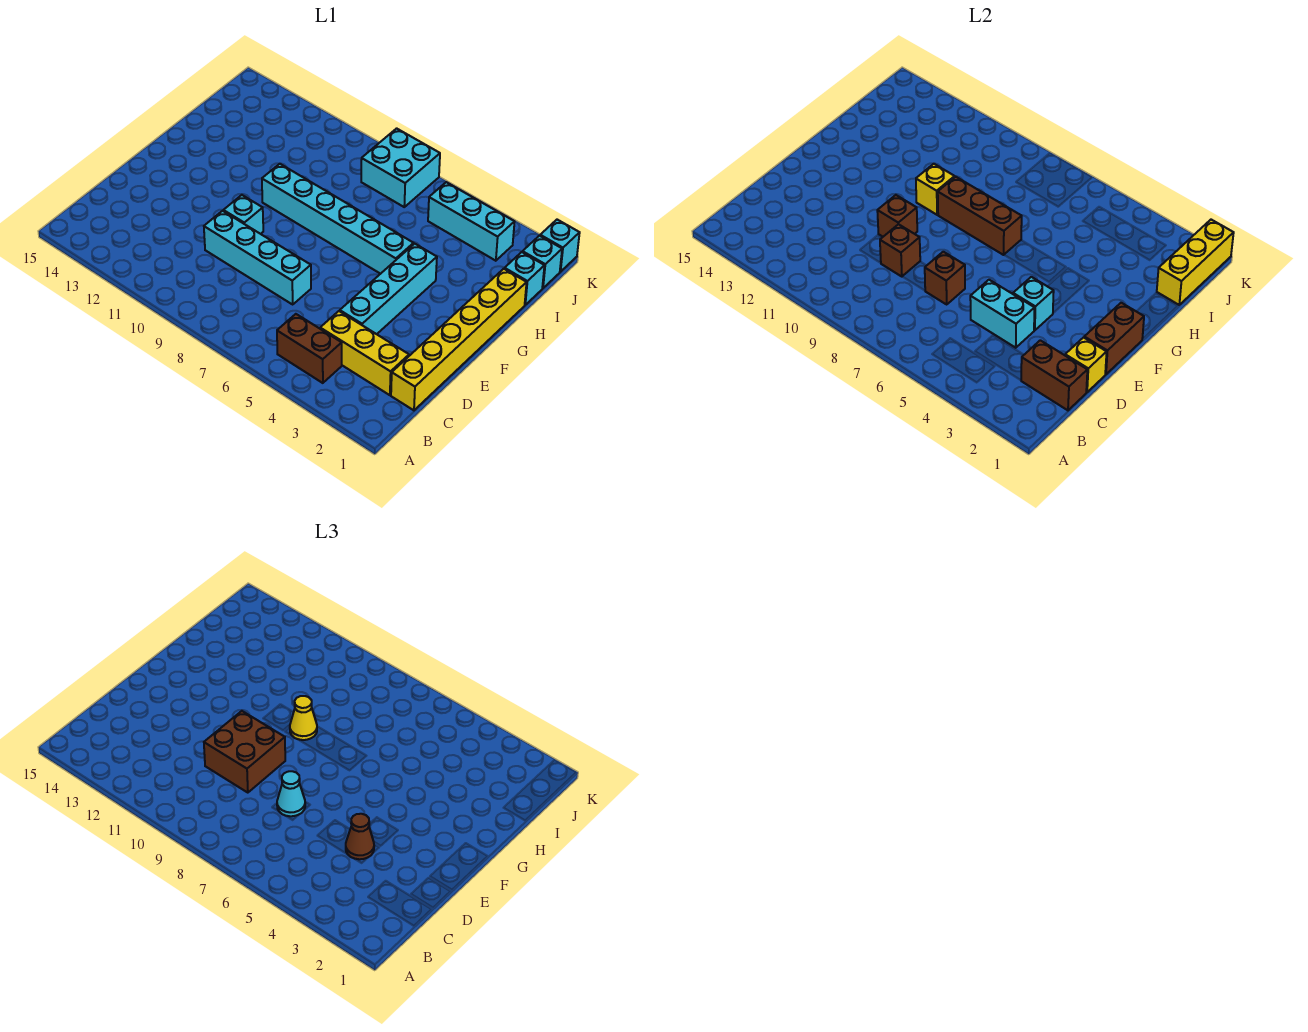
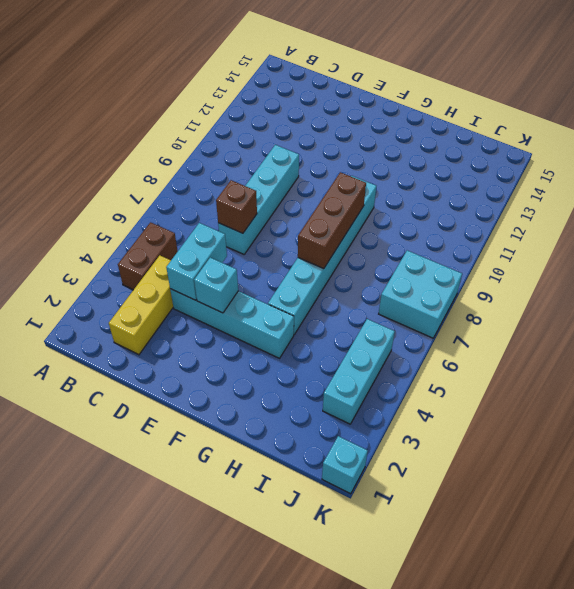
none -> yellow 1x6 brick [391,269,527,410]
none -> cyan 1x1 brick [223,195,263,234]
none -> cyan 1x1 brick [505,252,544,305]

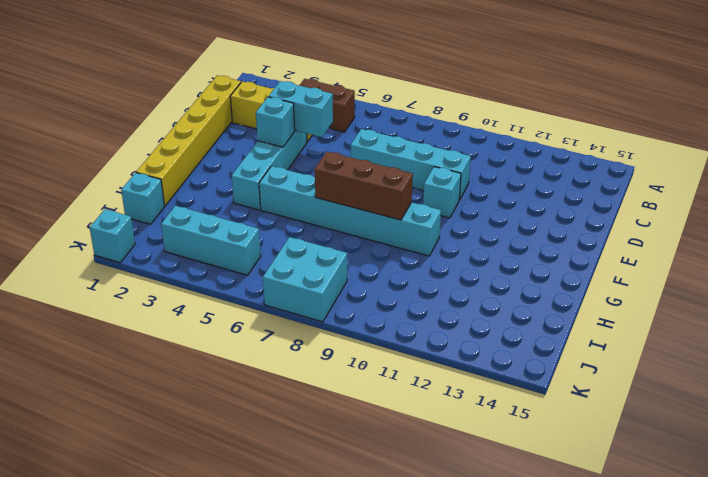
none -> cyan 1x1 brick [523,236,562,288]
none -> brown 1x2 brick [1021,340,1087,410]
none -> yellow 1x1 brick [1065,338,1107,392]

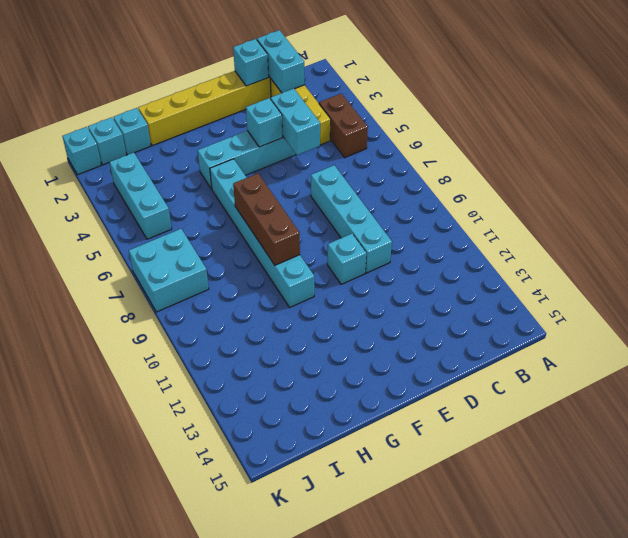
cyan 1x2 brick [257,30,304,93] -> brown 1x2 brick [1021,340,1087,410]
cyan 1x1 brick [233,39,269,86] -> yellow 1x1 brick [1065,338,1107,392]
none -> brown 1x1 brick [925,252,965,304]
none -> brown 1x1 brick [880,224,920,277]
none -> brown 1x2 brick [1084,303,1144,374]

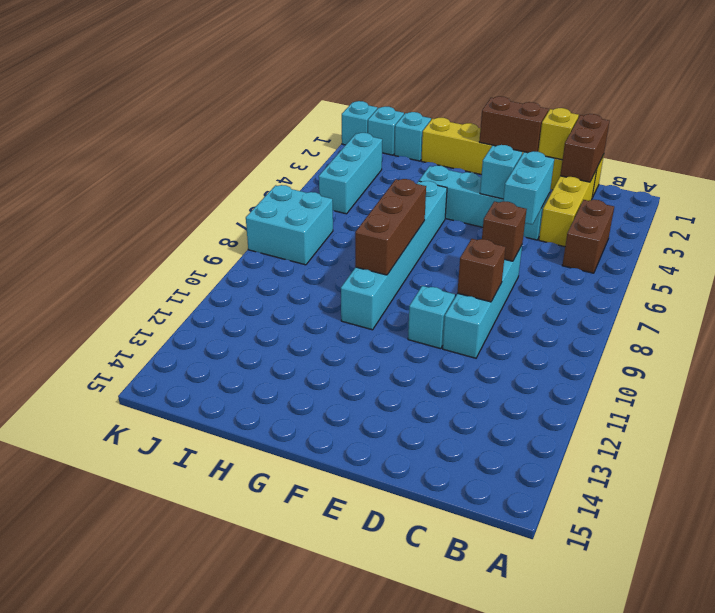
none -> brown 1x1 brick [877,195,917,237]
none -> yellow 1x1 brick [916,164,955,215]
none -> yellow 1x3 brick [1157,220,1234,305]

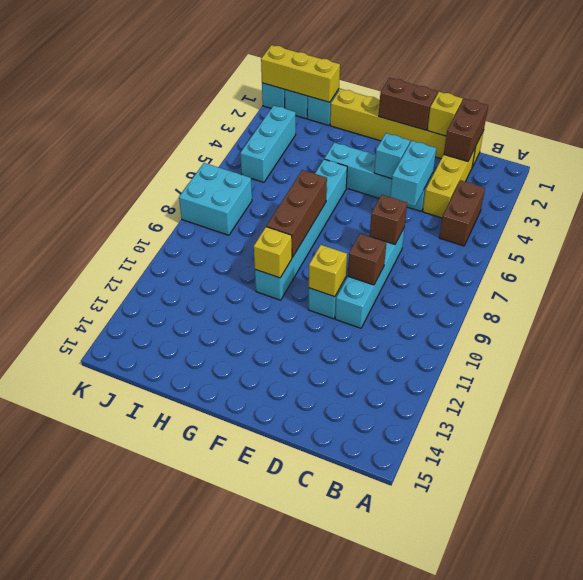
yellow 1x1 brick [309,245,347,297] -> brown 1x1 brick [877,195,917,237]
none -> brown 1x1 cone [346,814,374,859]
none -> cyan 1x1 cone [277,771,305,816]
none -> brown 2x2 brick [204,711,285,793]

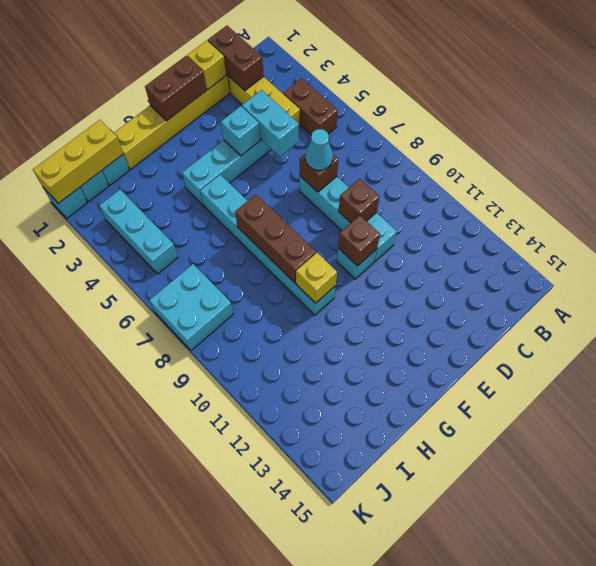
none -> brown 1x1 cone [346,814,374,859]
none -> brown 2x2 brick [204,711,285,793]
none -> yellow 1x1 cone [290,696,317,740]

